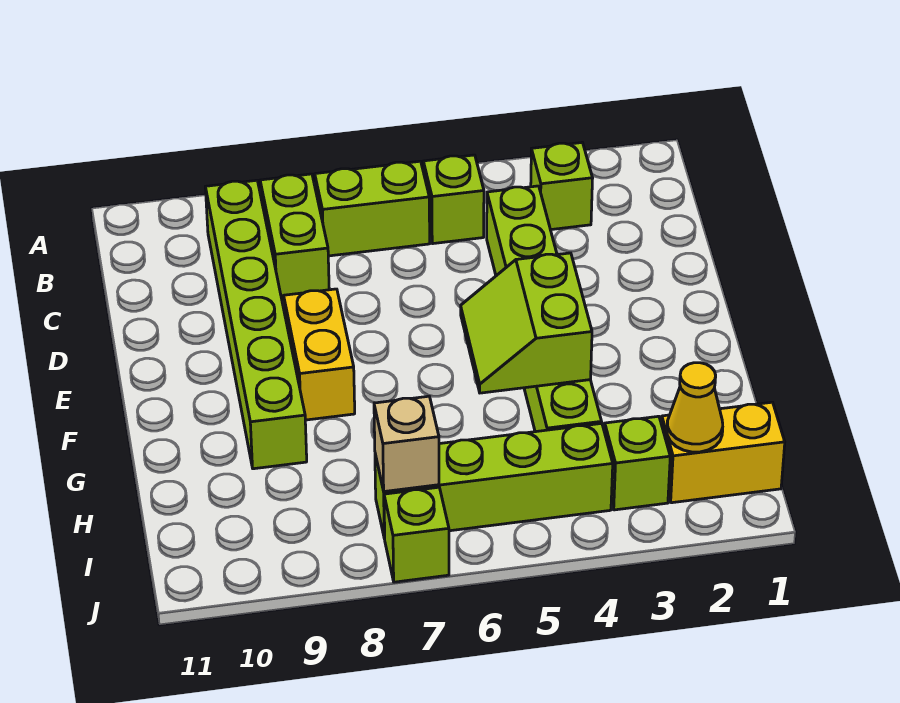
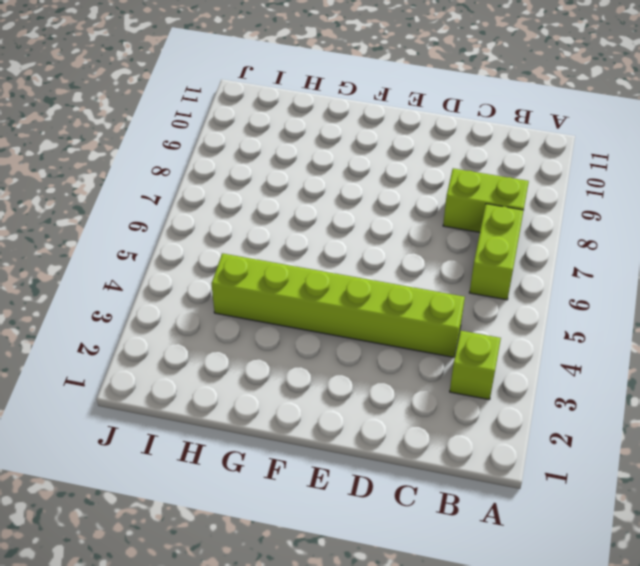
none -> lime 1x1 brick [423,155,484,244]
none -> lime 1x6 brick [205,180,307,469]
none -> yellow 1x2 brick [284,289,355,420]

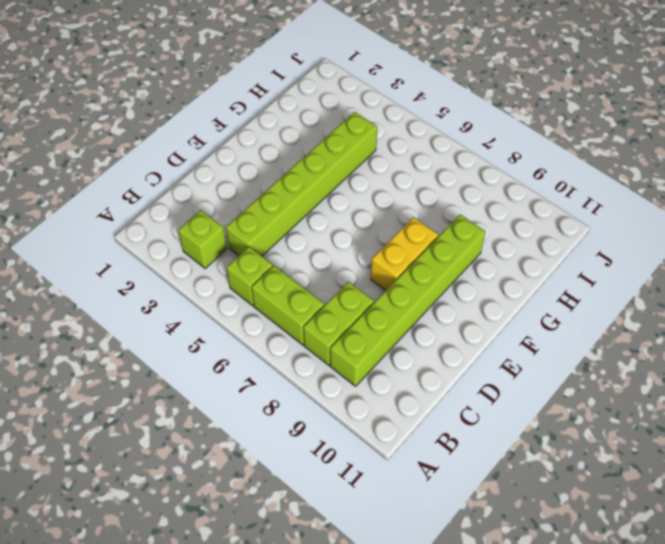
none -> yellow 1x2 brick [661,402,785,503]
none -> lime 1x1 brick [605,416,670,510]
none -> lime 1x4 brick [375,423,613,539]

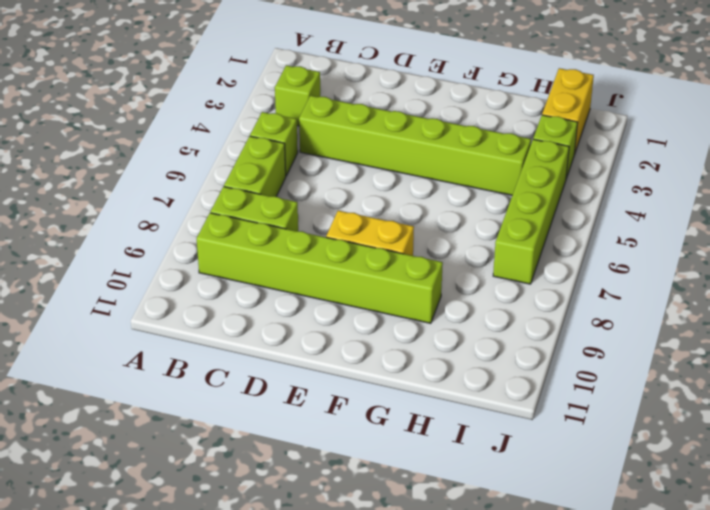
none -> lime 1x1 brick [384,487,449,582]
none -> lime 2x2 slope [461,253,592,393]
none -> yellow 1x1 cone [667,363,723,452]

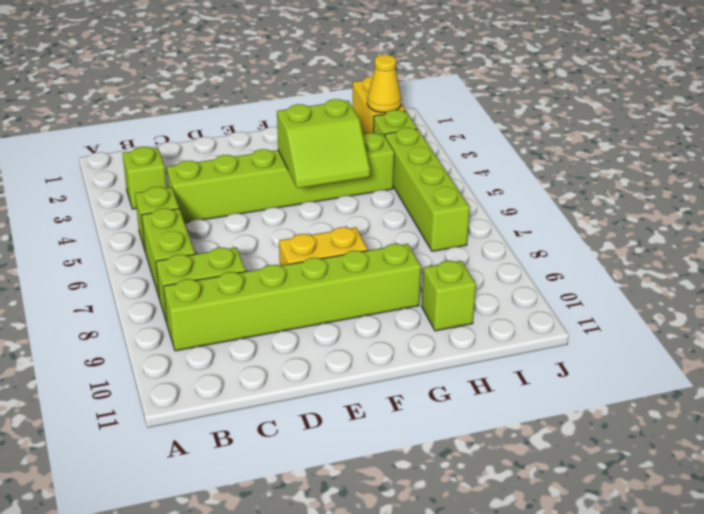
lime 1x1 brick [422,261,476,331] -> lime 1x1 brick moved to [384,487,449,582]
none -> tan 1x1 brick [374,396,439,492]

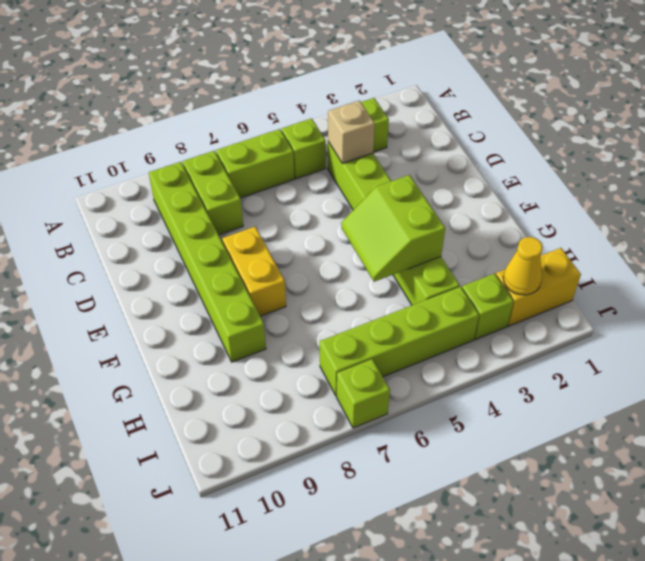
tan 1x1 brick [328,101,375,163] -> tan 1x1 brick moved to [374,396,439,492]

